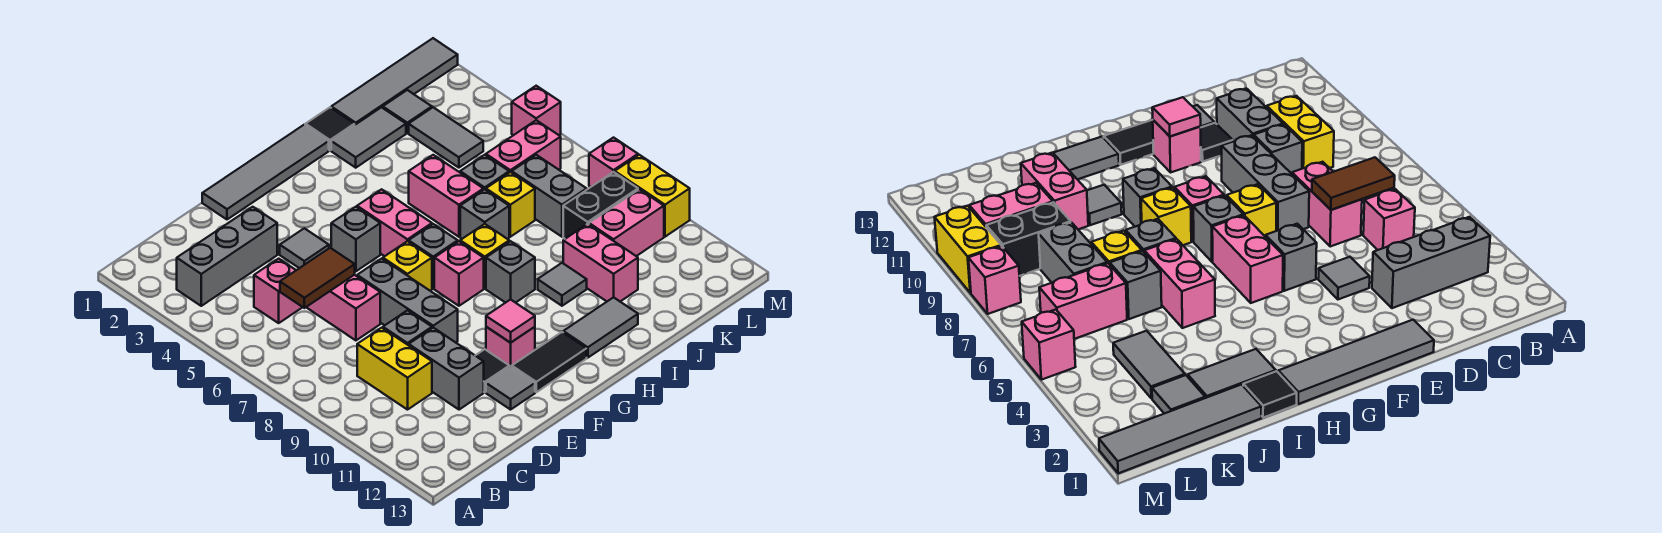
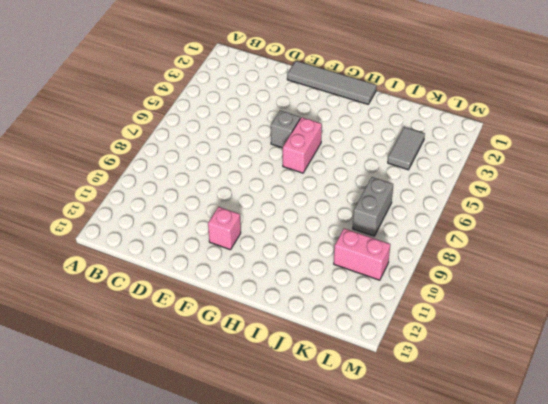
none -> grey 1x3 brick [177,207,277,306]
none -> pink 1x1 brick [254,259,302,323]
none -> yellow 1x2 brick [357,328,432,410]
none -> pink 1x2 brick [306,275,380,340]

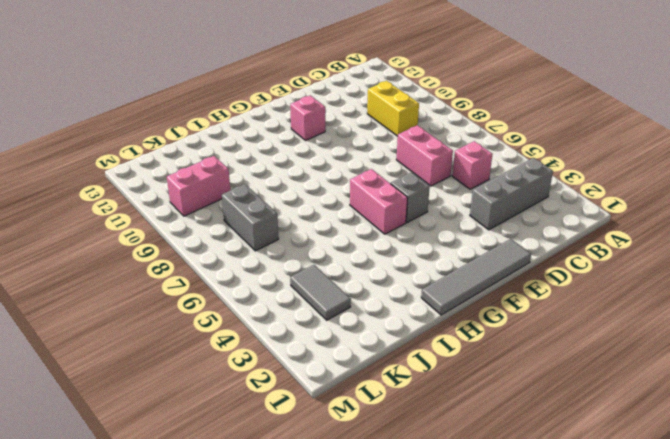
none -> grey 1x1 brick [383,310,432,345]
none -> grey 1x2 brick [409,328,484,410]
none -> grey 1x1 tile [280,228,329,268]
none -> grey 1x3 brick [357,259,458,342]

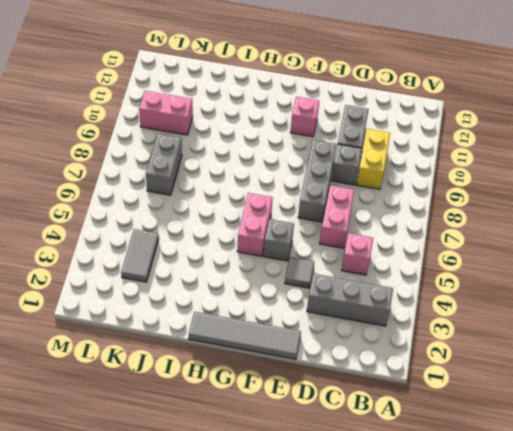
none -> black 1x1 tile [475,349,509,392]
none -> grey 1x1 tile [486,366,535,410]
none -> yellow 1x1 brick [383,241,432,291]
none -> black 1x2 tile [512,332,587,392]

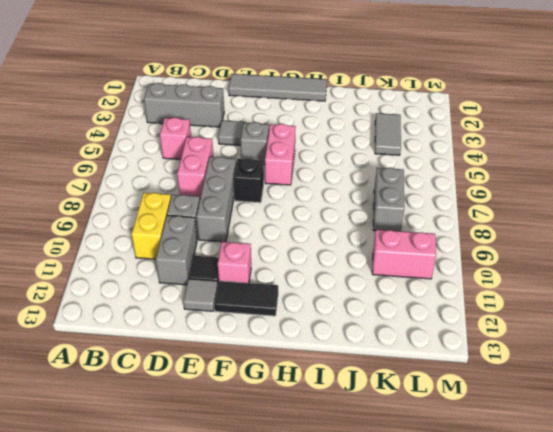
black 1x1 brick [234,159,264,203] -> yellow 1x1 brick [383,241,432,291]
none -> grey 1x1 brick [409,224,458,288]
none -> pink 1x1 brick [434,241,484,306]
none -> yellow 1x1 brick [460,224,509,288]
none -> grey 1x1 brick [486,241,535,303]

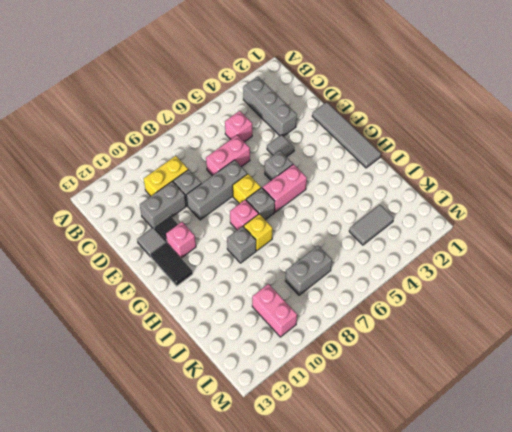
none -> grey 1x2 tile [563,297,638,358]
none -> black 1x1 tile [305,108,355,150]
none -> grey 1x2 tile [331,107,406,168]
none -> pink 1x2 brick [409,155,483,237]

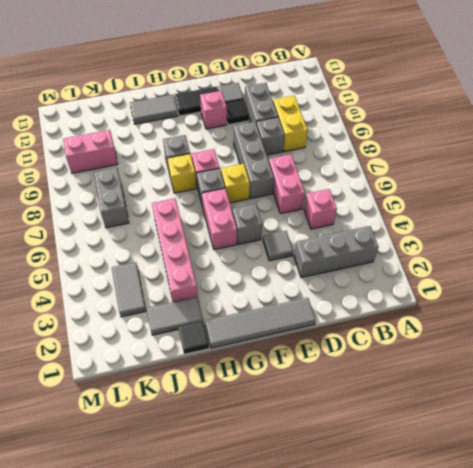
pink 1x4 brick [152,198,198,302] -> pink 1x2 brick [409,155,483,237]
none -> grey 1x1 brick [460,189,509,239]
none -> grey 1x1 tile [538,263,587,306]
none -> grey 1x4 tile [331,38,458,125]
none -> grey 1x1 brick [460,155,509,190]

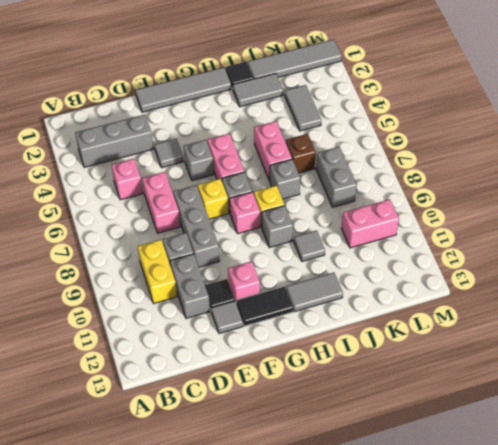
brown 1x1 brick [286,134,316,173] -> grey 1x1 brick [460,155,509,190]
none -> yellow 1x1 brick [486,172,535,237]
none -> pink 1x2 brick [563,224,638,301]
none -> grey 1x1 tile [383,90,432,133]
none -> pink 1x2 brick [486,120,561,173]

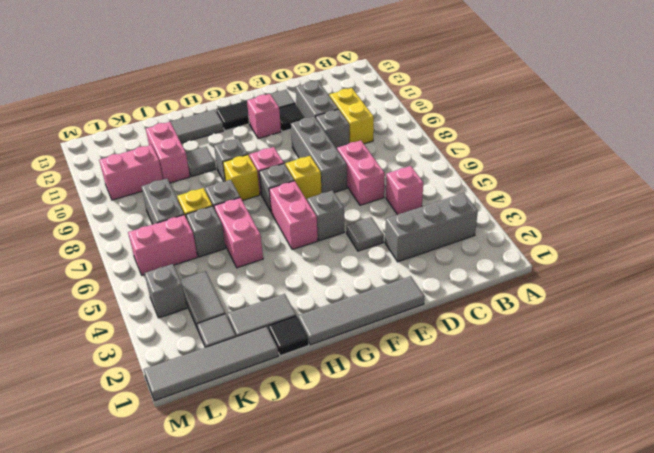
grey 1x1 brick [144,264,187,318] -> none
none -> black 1x2 brick [563,172,638,239]
none -> pink 1x1 brick [512,86,561,135]
none -> pink 1x1 brick [589,138,638,187]
none -> yellow 1x2 brick [615,155,690,237]

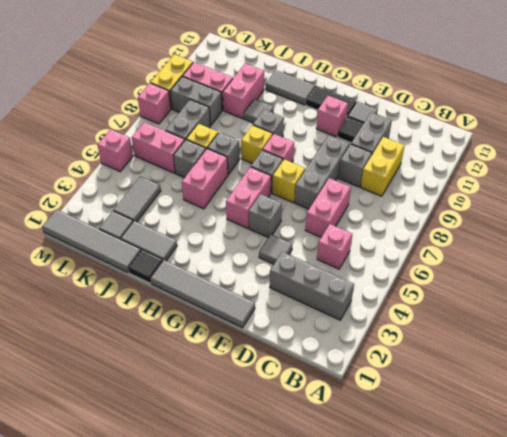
grey 1x2 brick [170,76,222,125] -> black 1x2 brick [563,172,638,239]
none -> brown 1x2 tile [280,248,355,308]
none -> pink 1x1 tile [486,299,535,343]

